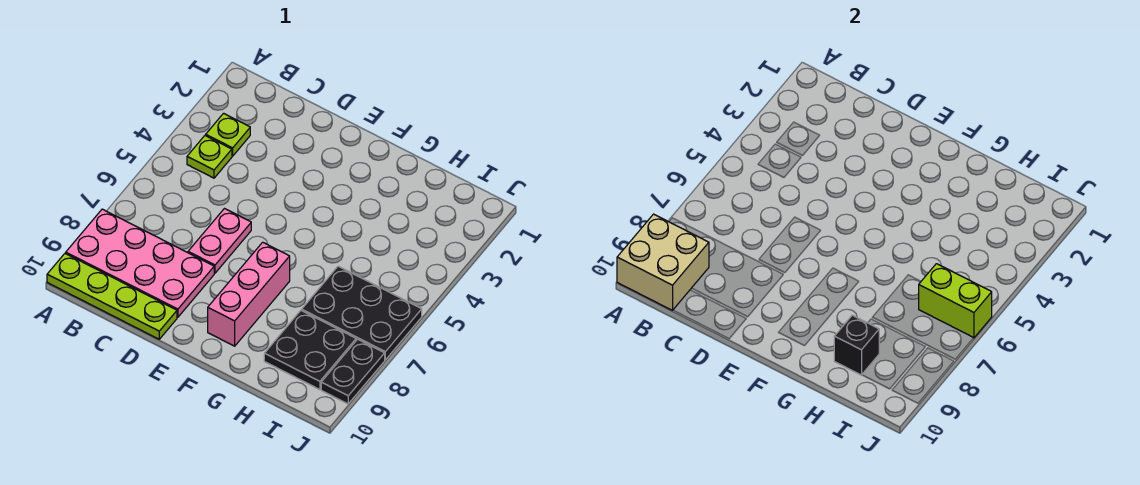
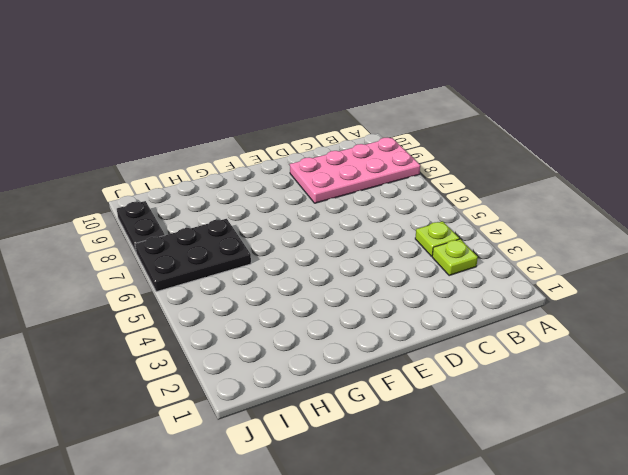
none -> lime 1x4 plate [47,253,177,339]
none -> pink 1x2 plate [188,209,251,273]
none -> pink 1x3 brick [208,242,290,346]

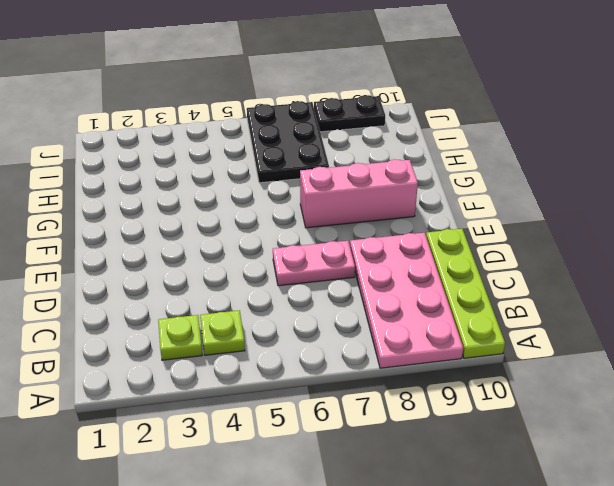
none -> black 2x2 plate [264,310,356,390]
none -> tan 2x2 brick [617,214,709,310]
none -> black 1x1 brick [834,315,879,375]

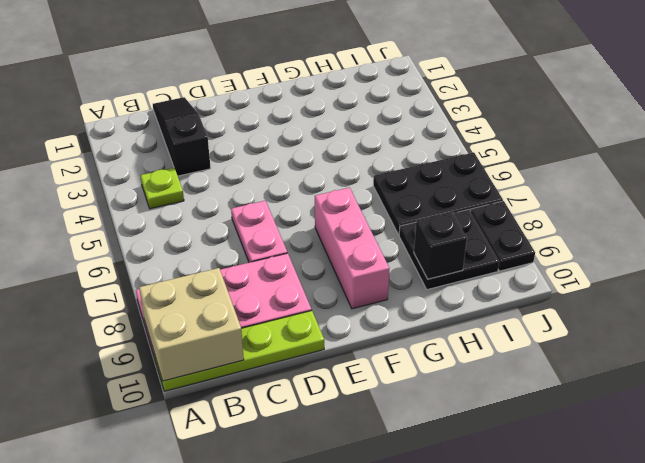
black 1x3 slope [153,97,211,176] -> none
none -> lime 1x1 plate [206,113,250,156]
none -> lime 1x2 brick [919,264,992,338]

